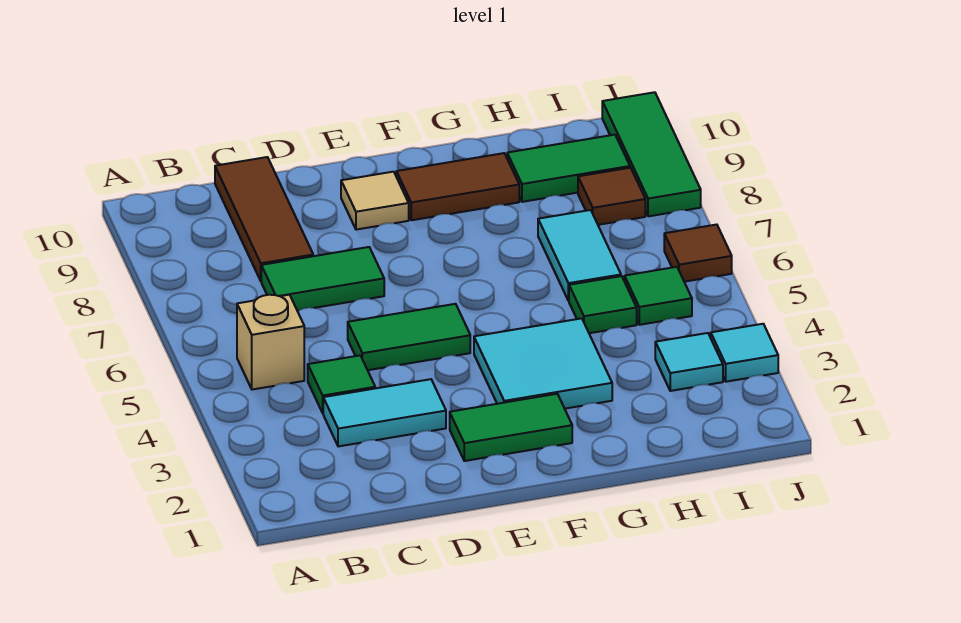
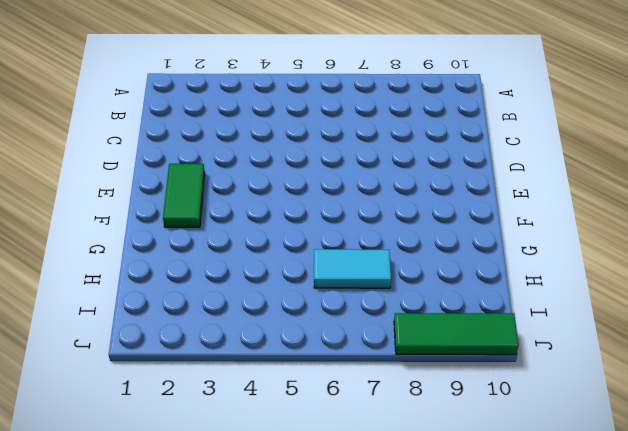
none -> tan 1x1 brick [237,295,304,390]
none -> cyan 1x2 tile [323,379,446,446]
none -> green 1x1 tile [308,355,375,413]

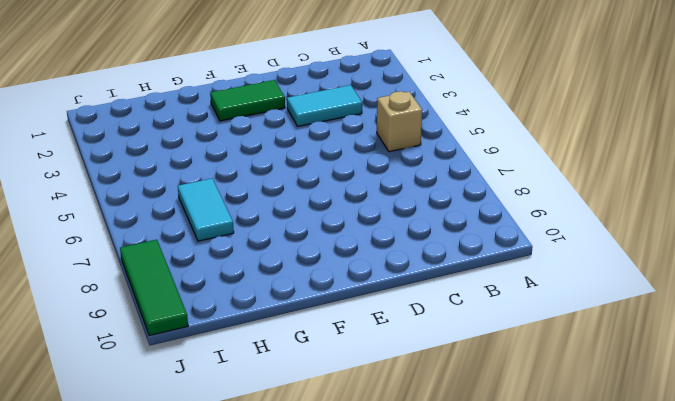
none -> green 1x1 tile [308,355,375,413]
none -> green 1x2 tile [261,247,384,311]
none -> brown 1x3 tile [215,157,313,281]

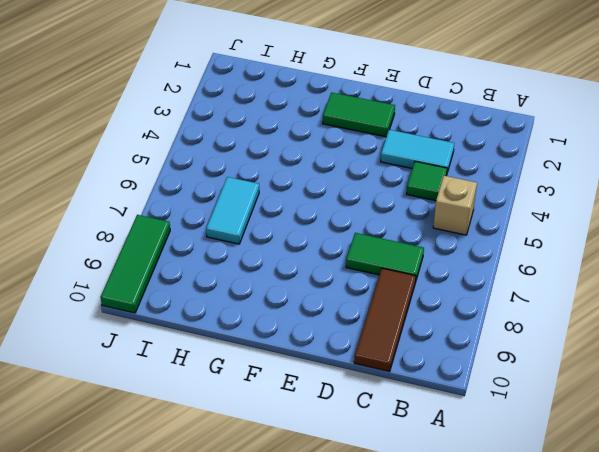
none -> green 1x2 tile [348,304,470,370]
none -> tan 1x1 tile [341,172,409,230]
none -> cyan 2x2 tile [474,318,612,409]

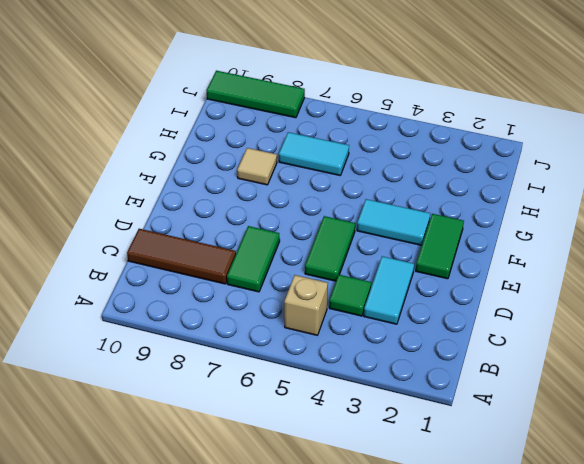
cyan 1x2 tile [357,199,430,245] -> cyan 2x2 tile [474,318,612,409]
tan 1x1 tile [237,148,277,185] -> tan 1x1 tile moved to [341,172,409,230]
none -> brown 1x2 tile [396,153,519,220]
none -> green 1x1 tile [569,276,637,333]
none -> green 1x2 tile [507,135,630,202]

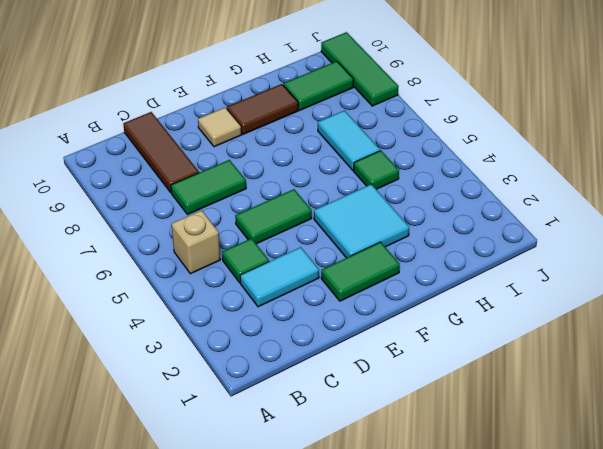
none -> cyan 1x1 tile [655,333,723,391]
none -> green 1x1 tile [624,267,692,325]
none -> brown 1x1 tile [578,168,645,225]

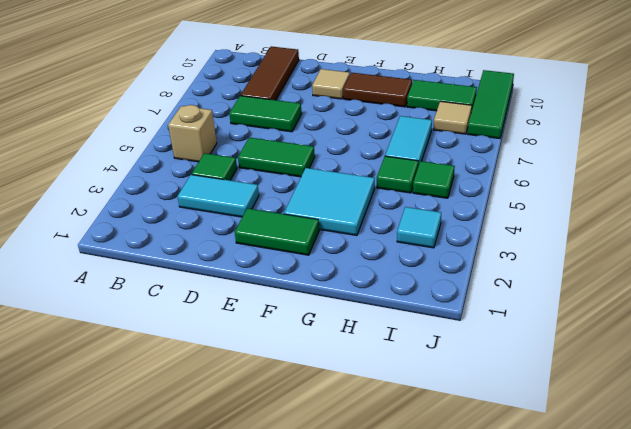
tan 1x1 tile [434,101,472,134] -> brown 1x1 tile [578,168,645,225]
none -> cyan 1x1 tile [711,324,778,382]
none -> brown 1x1 tile [664,225,732,282]

